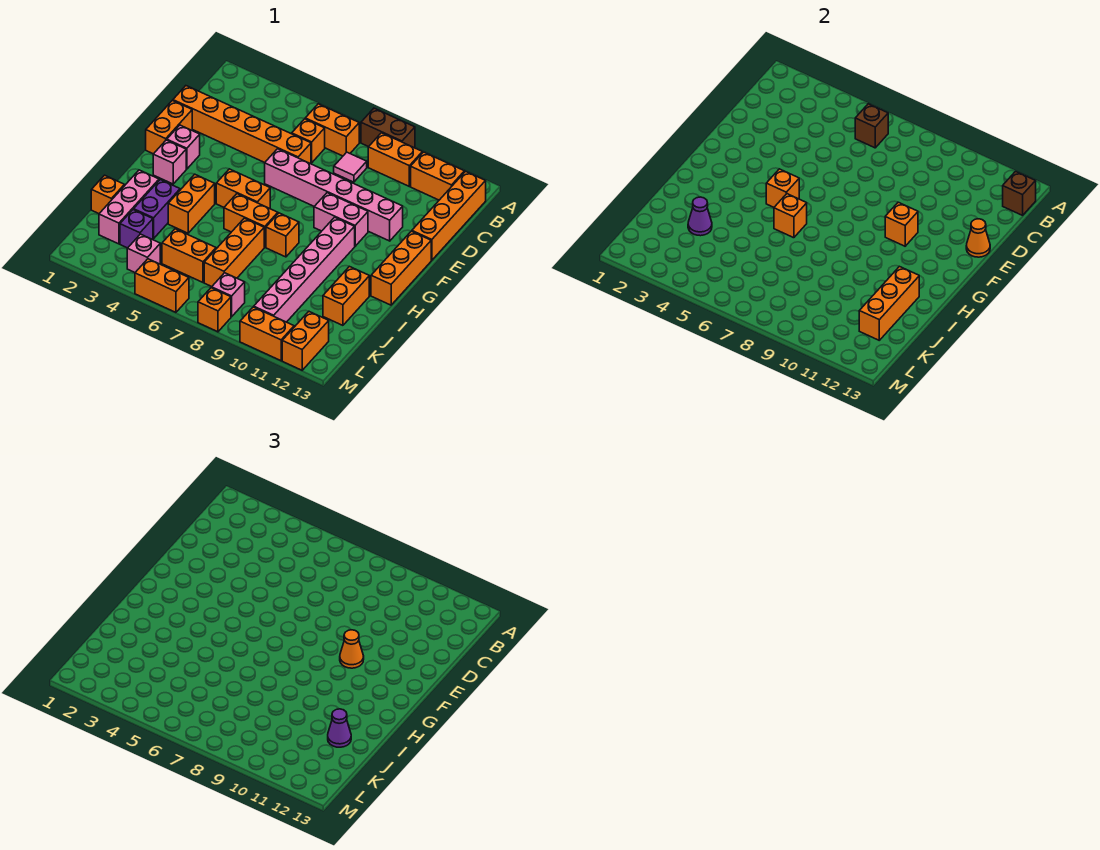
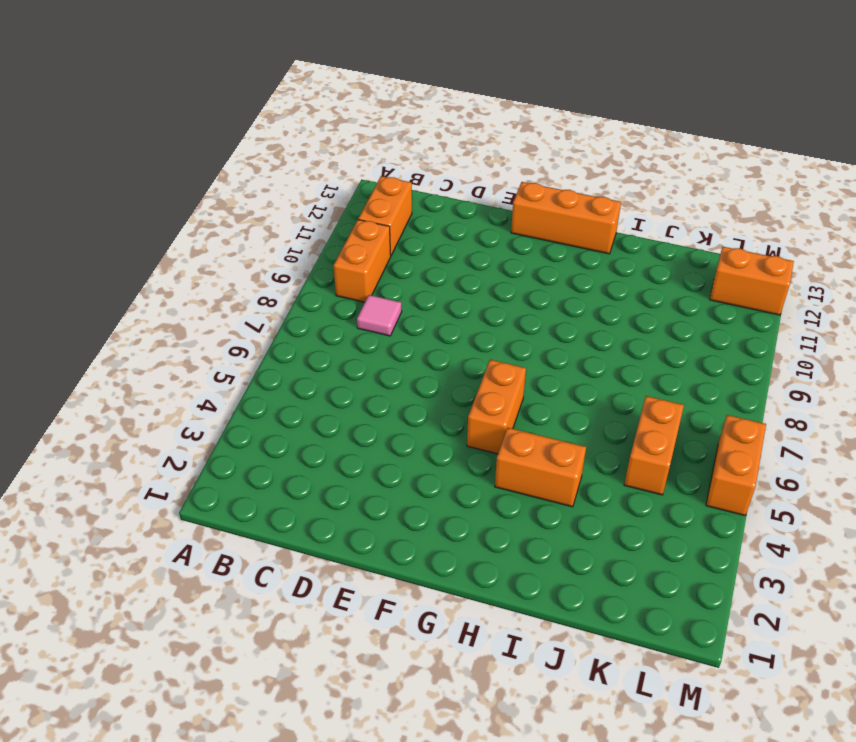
none -> brown 1x2 brick [361,108,415,148]
none -> orange 1x2 brick [305,104,359,156]
none -> orange 1x4 brick [412,171,486,260]
none -> orange 1x1 brick [292,119,325,163]

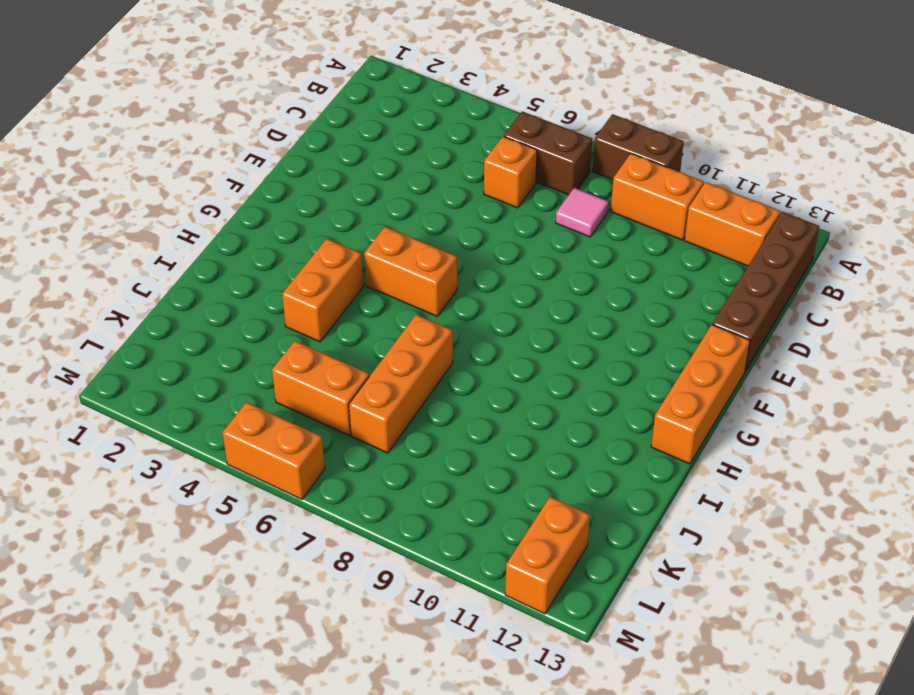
brown 1x2 brick [504,112,592,195] -> orange 1x2 brick [305,104,359,156]
brown 1x4 brick [712,212,819,371] -> orange 1x4 brick [412,171,486,260]
none -> orange 1x6 brick [173,86,311,164]
none -> orange 1x2 brick [146,100,192,154]
none -> pink 1x6 brick [265,149,403,241]
none -> pink 1x1 brick [167,125,200,169]

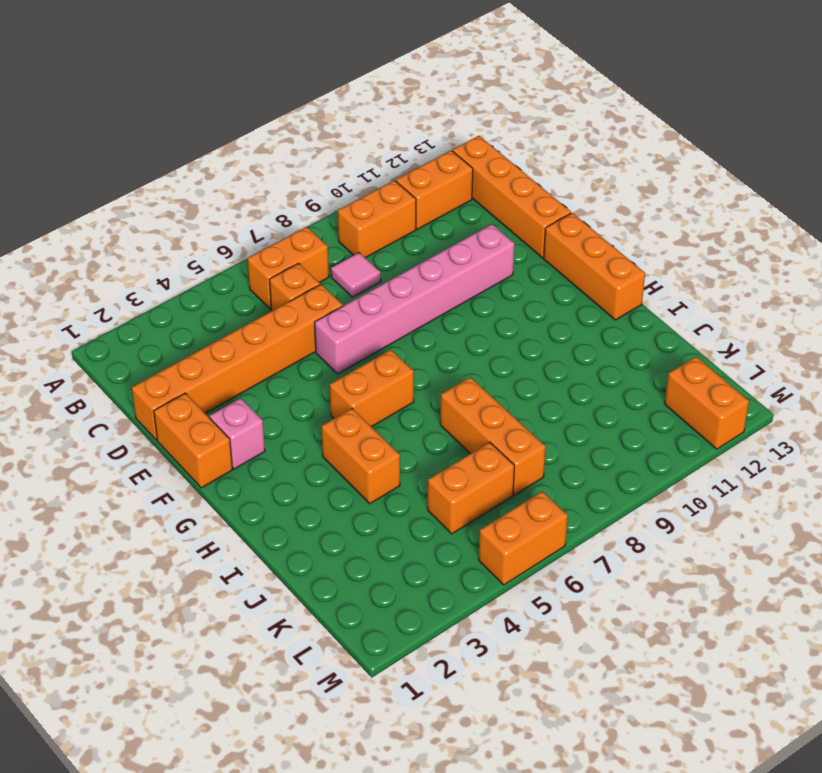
none -> brown 1x2 brick [361,108,415,148]
none -> pink 1x2 brick [314,193,368,246]
none -> pink 1x1 brick [153,140,186,184]
none -> pink 1x6 brick [254,217,355,322]

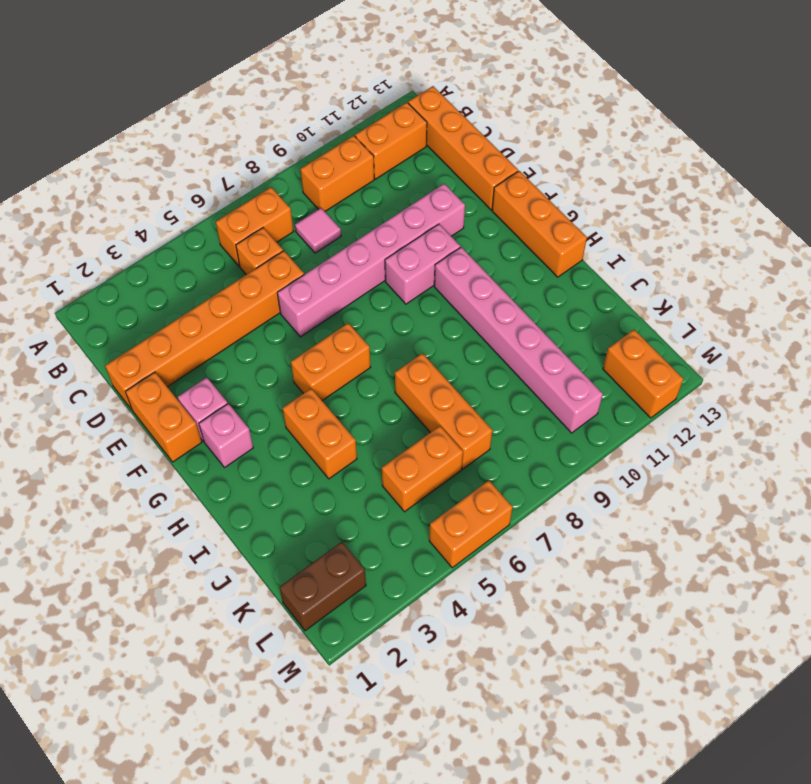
brown 1x2 brick [279,542,366,631] -> brown 1x2 brick moved to [361,108,415,148]
none -> orange 1x2 brick [224,194,278,247]
none -> orange 1x1 brick [266,213,299,257]
none -> pink 1x3 brick [99,170,159,244]
none -> purple 1x2 brick [134,180,180,239]

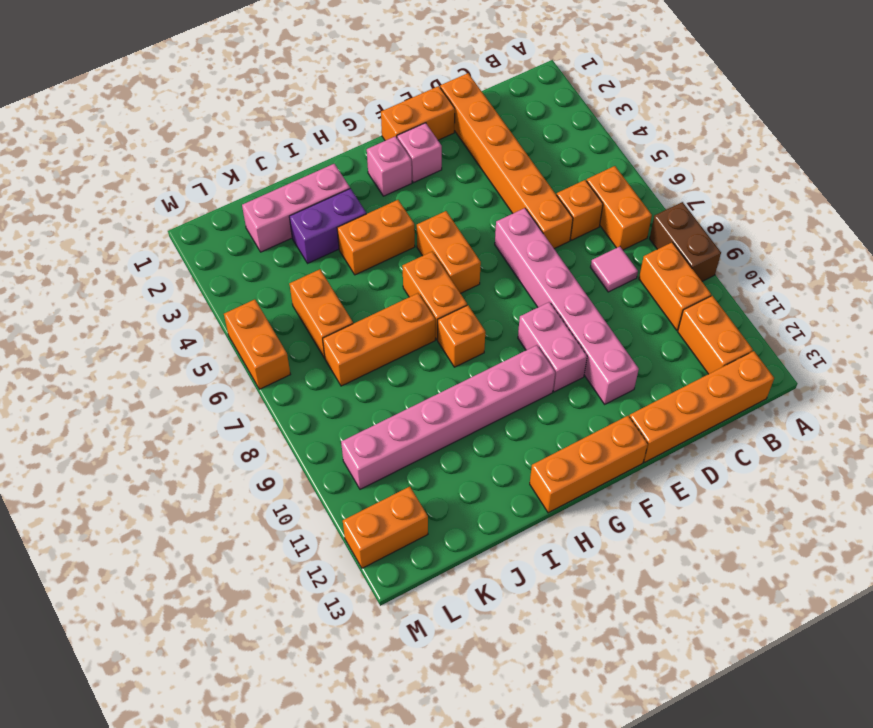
none -> orange 1x2 brick [323,266,369,325]
none -> orange 1x1 brick [91,175,124,214]
none -> purple 1x1 brick [120,210,153,248]
none -> pink 1x1 brick [127,234,160,272]

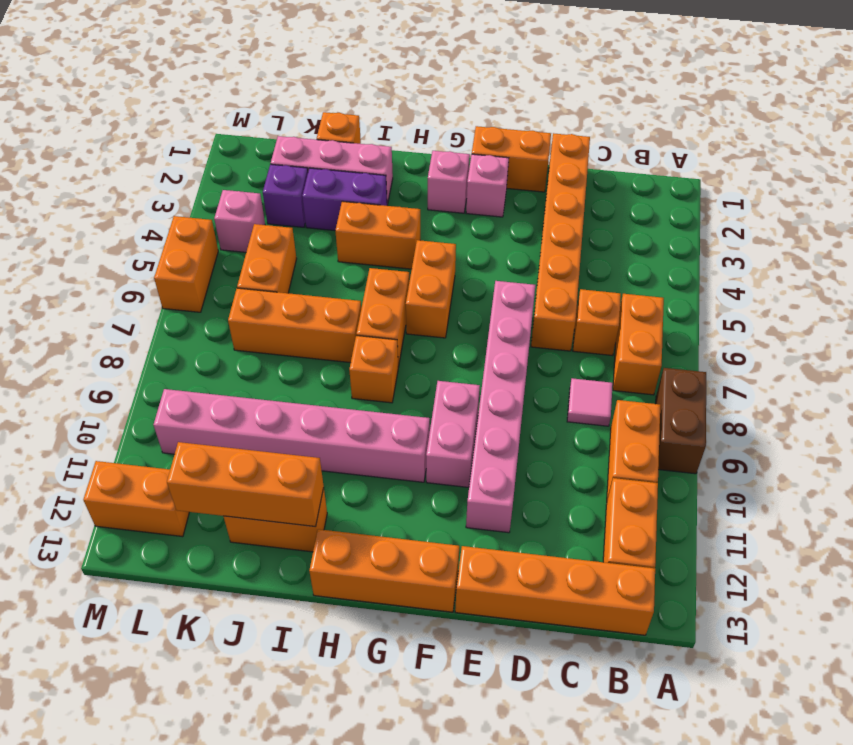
none -> pink 1x1 brick [212,273,245,317]
none -> orange 1x1 brick [198,288,231,332]
none -> orange 1x2 brick [240,307,294,361]
none -> brown 1x1 brick [855,104,888,148]

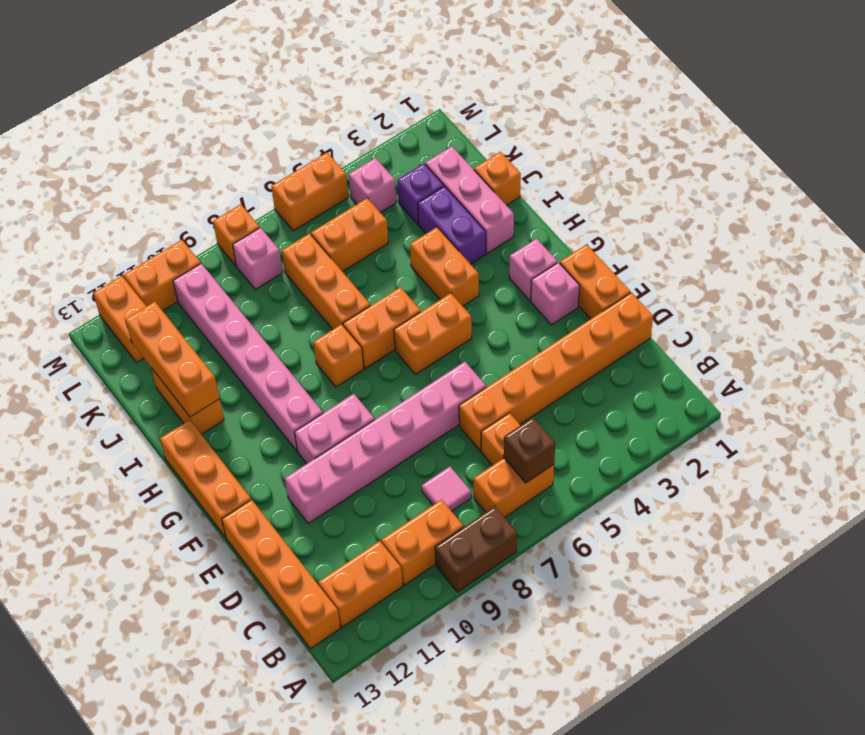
none -> brown 1x1 brick [1003,171,1036,215]
none -> orange 1x1 cone [966,219,990,257]
none -> orange 1x1 brick [885,202,918,246]
none -> orange 1x1 brick [766,169,799,207]

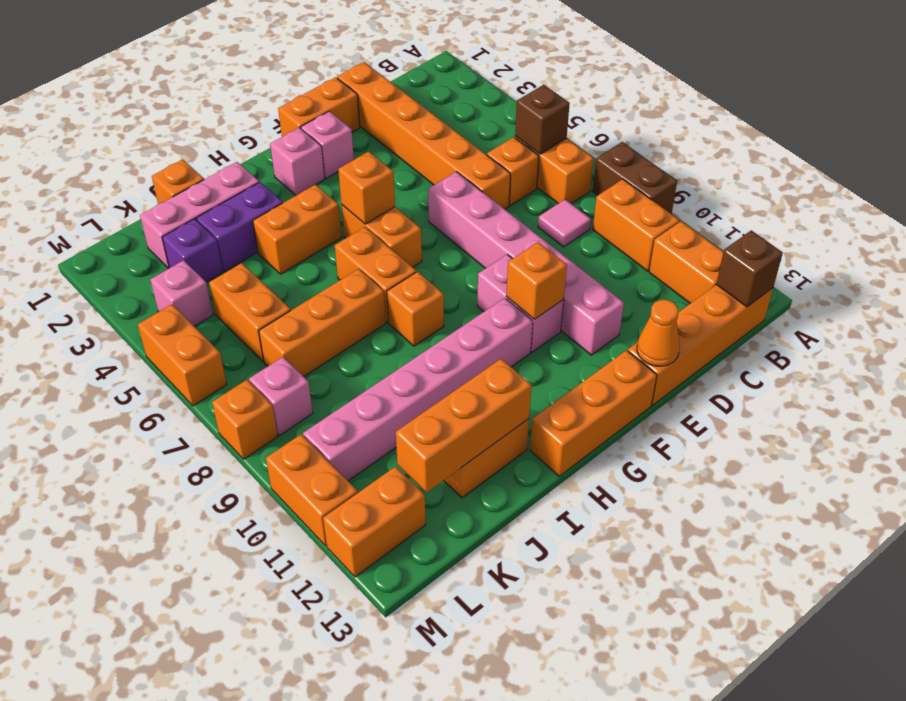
none -> orange 1x1 brick [774,194,807,238]
none -> purple 1x1 cone [688,197,712,236]
none -> orange 1x1 cone [340,630,364,668]
none -> purple 1x1 cone [328,709,351,747]

